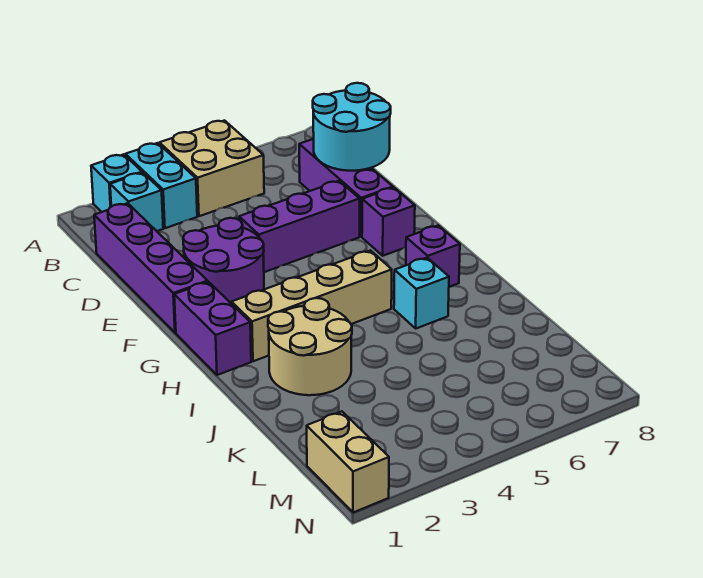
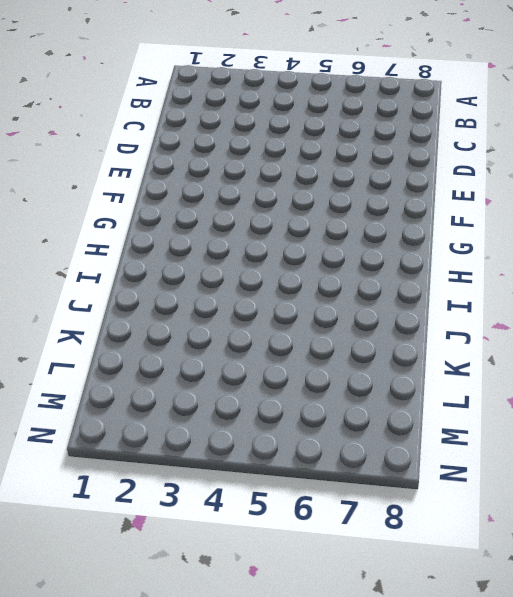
none -> cyan 1x1 brick [91,154,142,212]
none -> cyan 1x2 brick [126,143,197,228]
none -> tan 2x2 brick [159,121,264,216]

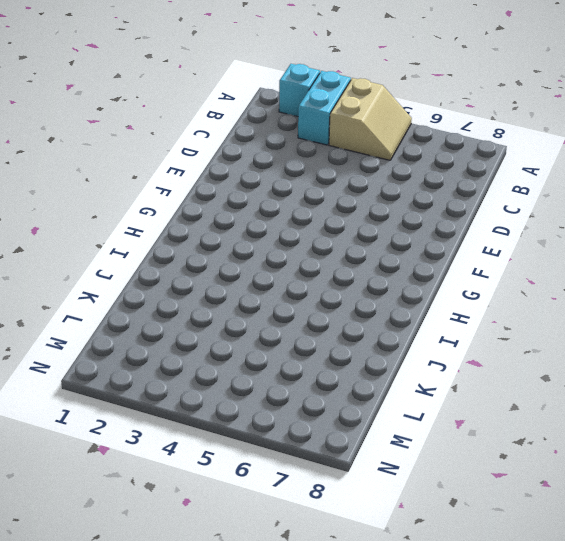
tan 2x2 slope [329,78,412,160] -> tan 2x2 brick [159,121,264,216]
none -> cyan 1x1 brick [110,173,163,231]
none -> purple 1x4 brick [94,203,208,333]
none -> purple 1x3 brick [299,139,393,237]

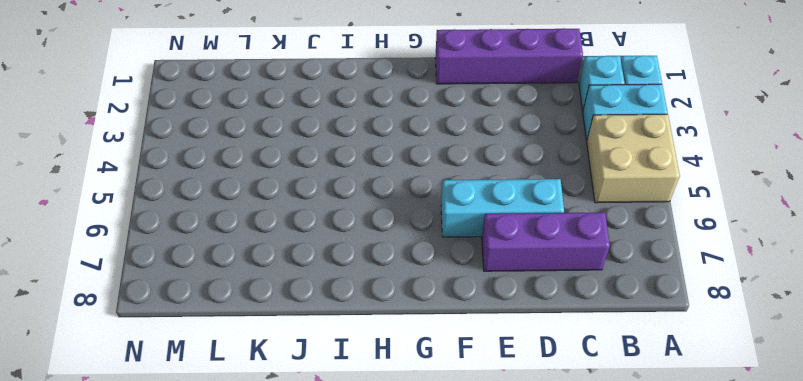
cyan 1x3 brick [441,179,564,237] -> purple 1x3 brick [239,181,360,272]
none -> purple 2x2 round brick [183,218,264,304]
none -> purple 1x1 brick [362,188,415,256]
none -> purple 1x2 brick [174,282,251,375]

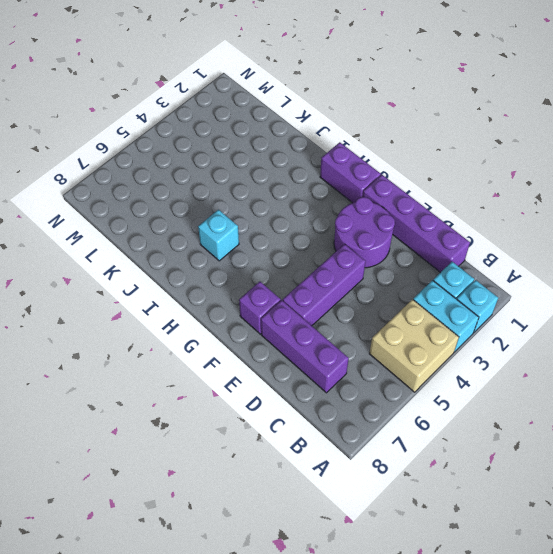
none -> tan 1x4 brick [232,250,392,361]
none -> purple 1x1 brick [406,226,460,287]
none -> tan 2x2 round brick [268,298,352,395]

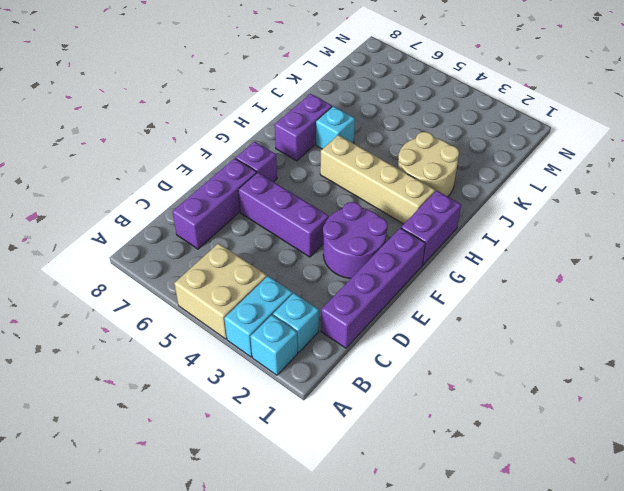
purple 1x2 brick [275,94,332,161] -> purple 1x1 brick [406,226,460,287]
none -> tan 1x2 brick [307,412,389,513]
none -> cyan 2x2 round brick [313,83,391,171]

